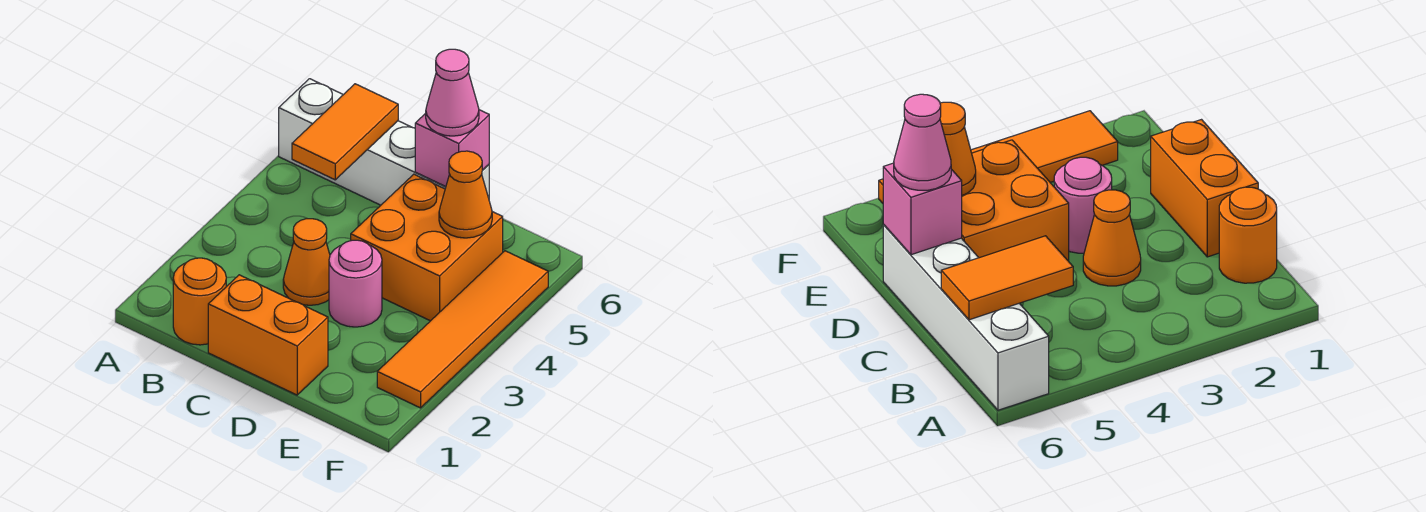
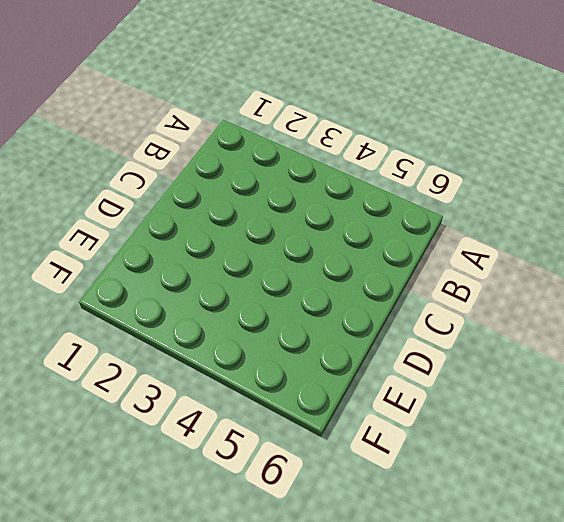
none -> white 1x4 brick [279,79,489,205]
none -> orange 1x1 round brick [173,258,226,345]

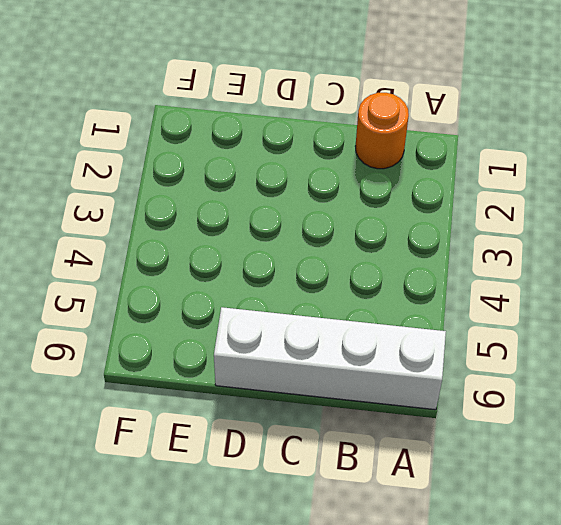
none -> orange 1x2 brick [208,275,328,395]
none -> orange 1x1 cone [283,219,330,305]

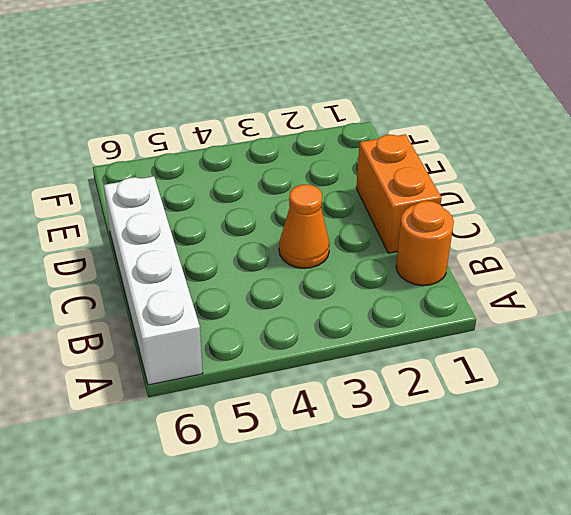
none -> pink 1x1 round brick [329,240,382,327]
none -> orange 2x2 brick [351,174,503,321]

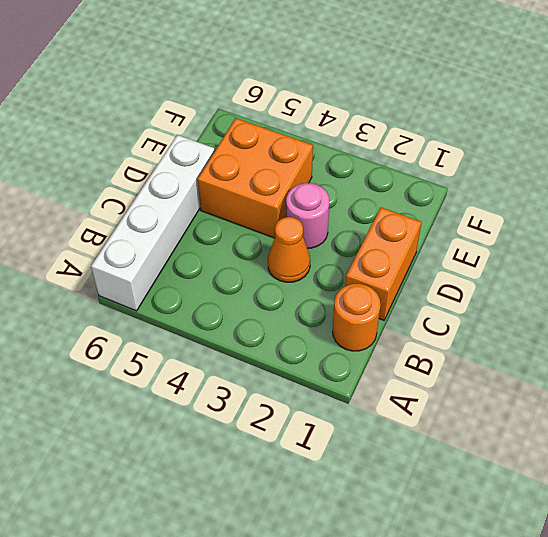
none -> orange 1x4 tile [377,251,548,408]
none -> orange 1x2 tile [292,84,398,180]

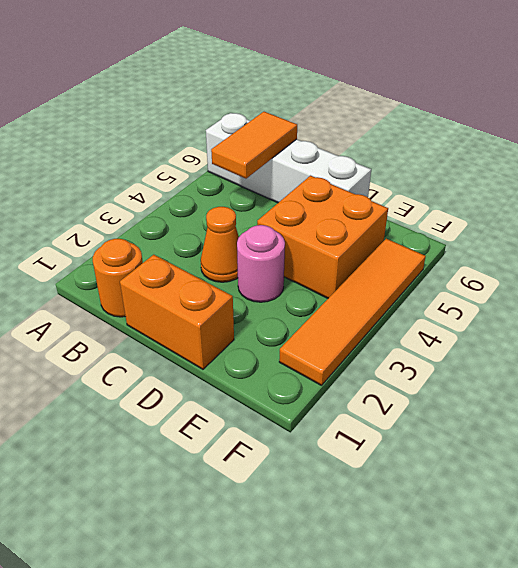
none -> pink 1x1 brick [415,110,489,187]
none -> orange 1x1 cone [439,151,492,238]

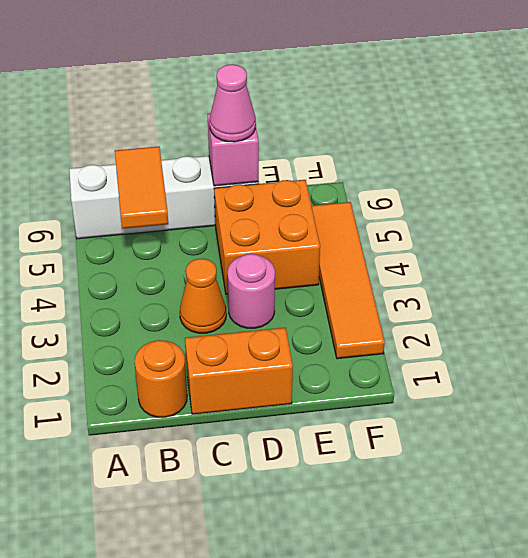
none -> orange 1x1 cone [439,151,492,238]

